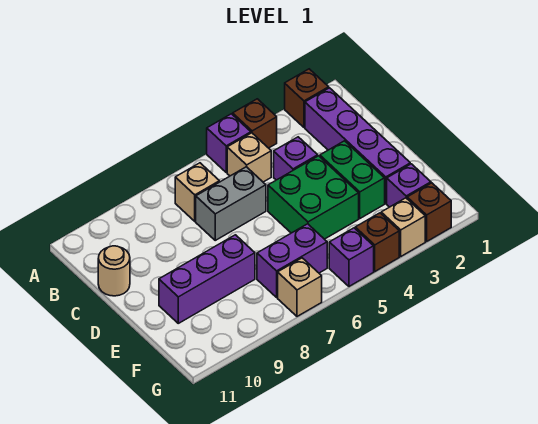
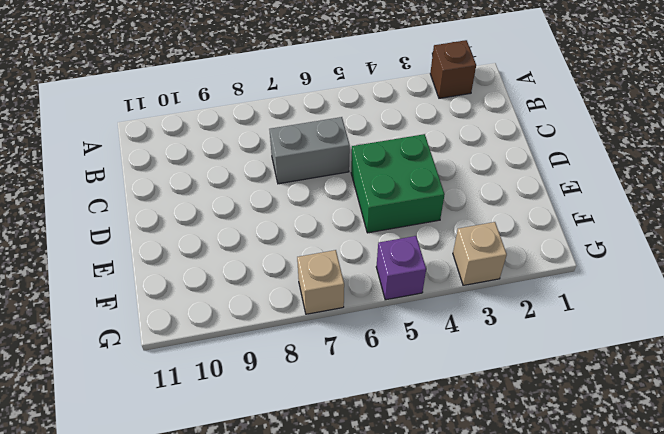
none -> brown 1x1 brick [233,99,277,148]
none -> purple 1x1 brick [207,114,251,172]
none -> purple 1x4 brick [305,88,410,203]

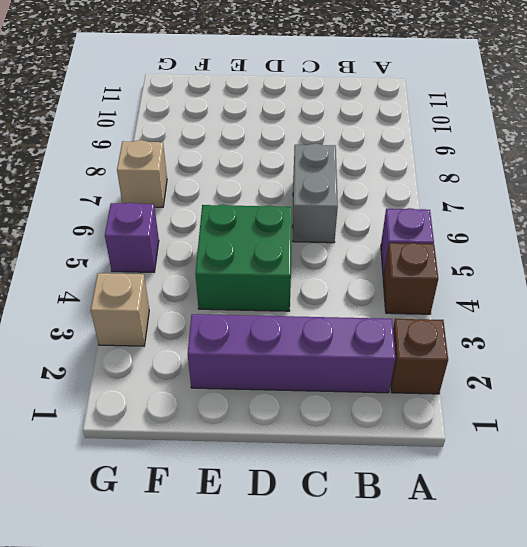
none -> tan 1x1 brick [227,133,271,182]
none -> tan 1x1 brick [175,163,219,221]
none -> purple 1x1 brick [274,137,318,180]

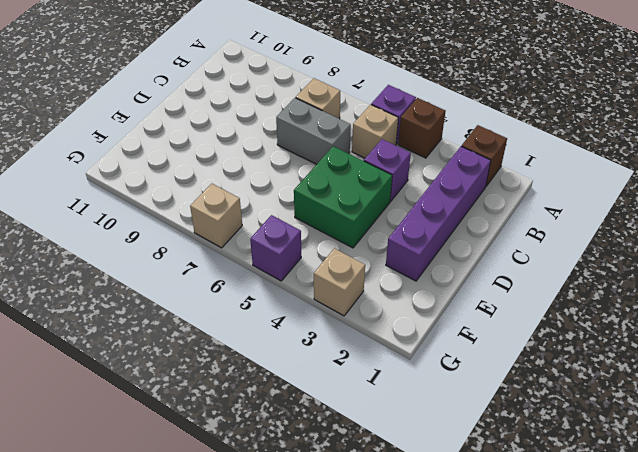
none -> tan 1x1 round brick [98,246,130,296]
none -> green 1x2 brick [320,141,385,218]
none -> purple 1x3 brick [159,235,255,323]

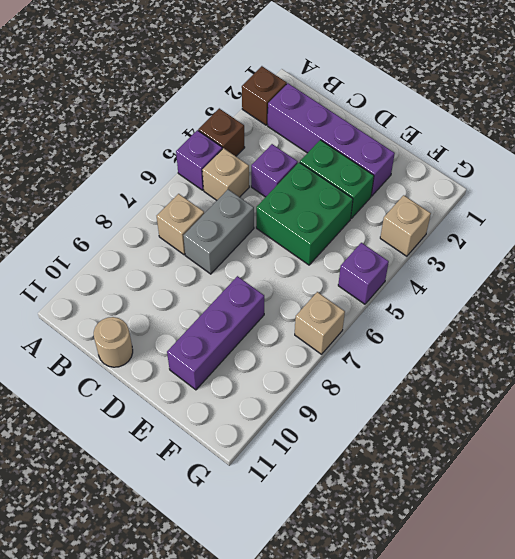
none -> purple 1x1 brick [387,164,431,207]
none -> purple 1x2 brick [257,224,327,297]
none -> brown 1x1 brick [407,183,451,241]

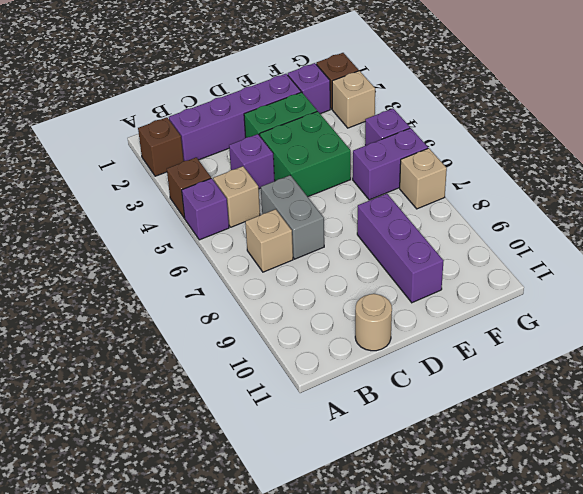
purple 1x2 brick [353,128,428,200] -> purple 1x2 brick turned to [257,224,327,297]
none -> brown 1x1 brick [355,213,399,271]

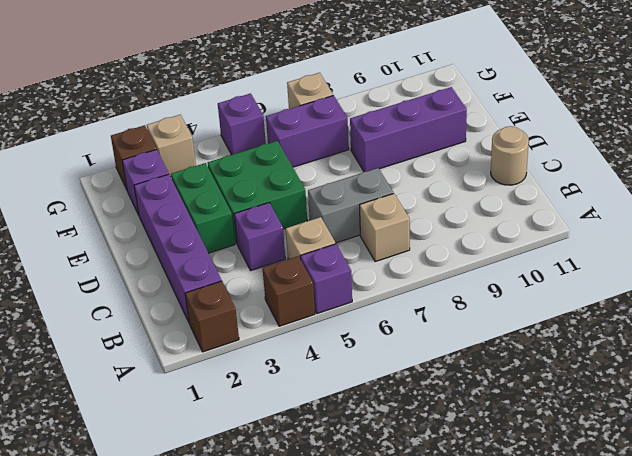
none -> brown 1x1 brick [355,213,399,271]

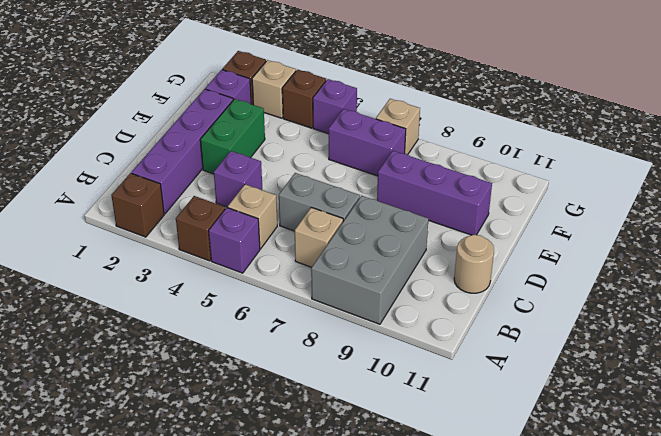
grey 2x3 brick [311,196,428,324] -> none
none -> green 2x2 brick [268,156,359,239]

